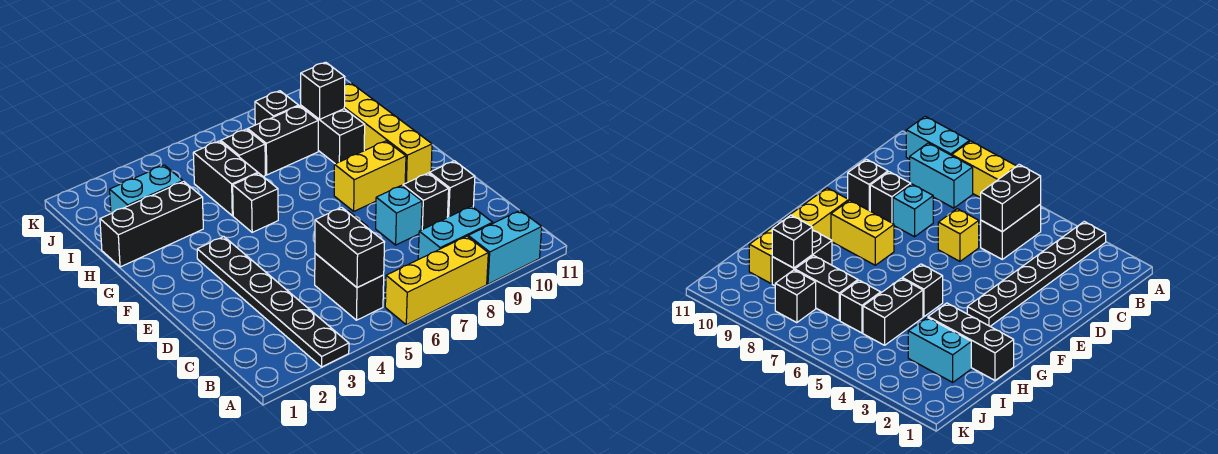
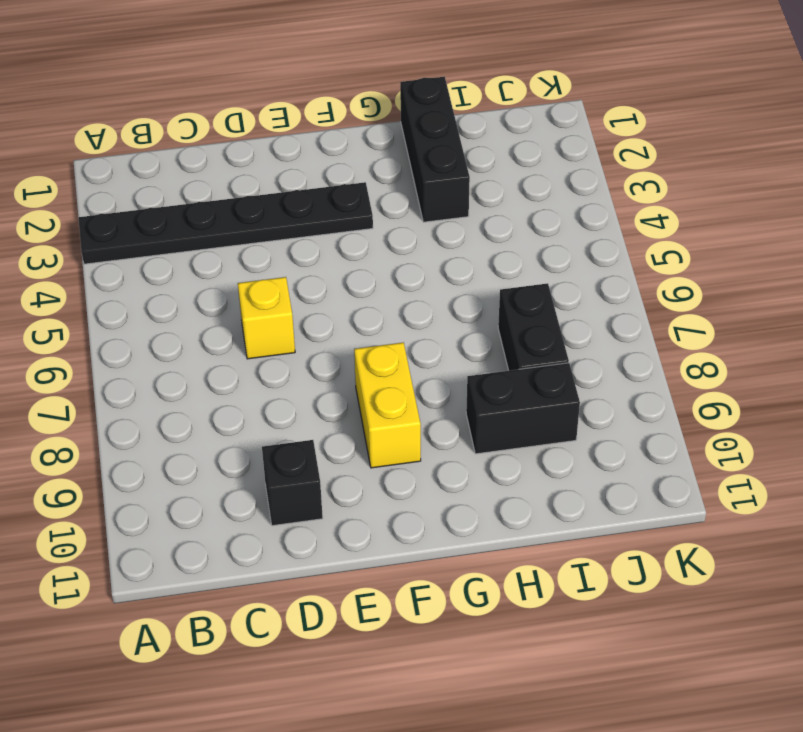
none -> yellow 1x3 brick [385,236,488,325]
none -> cyan 1x2 brick [468,210,542,284]
none -> black 1x2 brick [315,253,384,320]

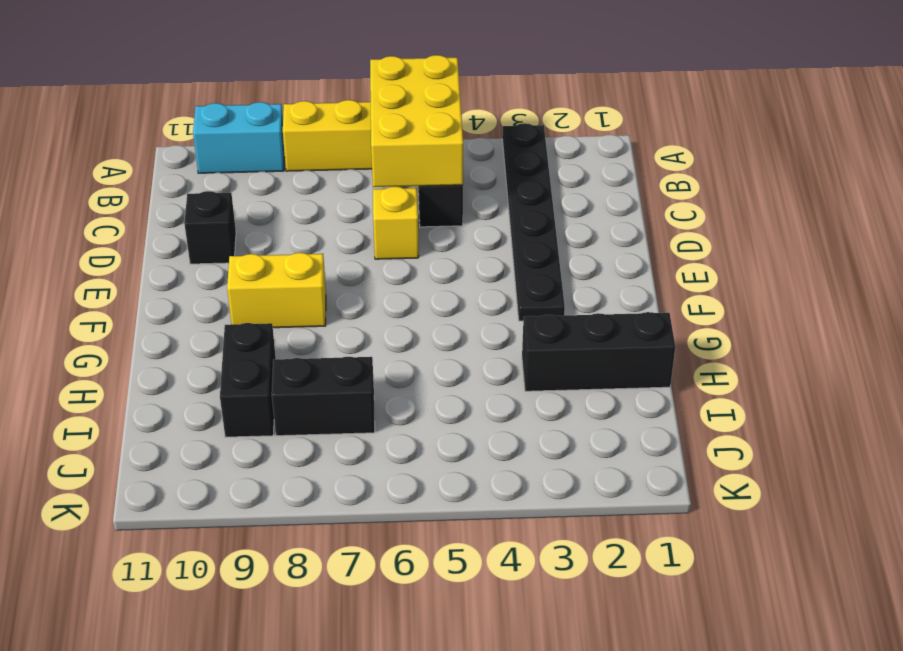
yellow 2x3 brick [370,55,463,187] -> black 1x2 brick [315,207,385,288]
none -> cyan 1x2 brick [418,206,493,259]
none -> cyan 1x1 brick [376,185,422,245]
none -> black 1x1 brick [403,173,449,230]

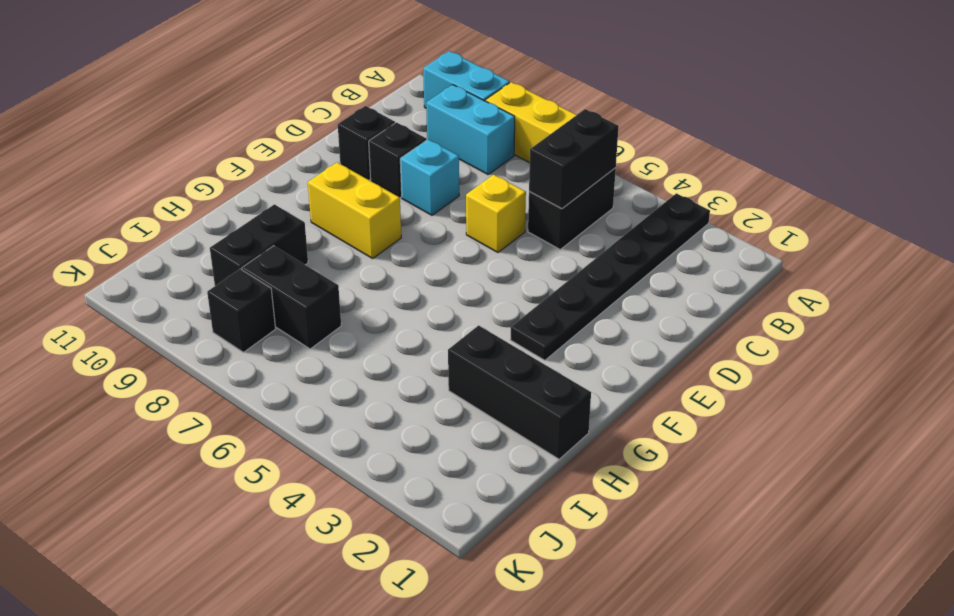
none -> yellow 1x4 brick [344,83,432,183]
none -> black 1x1 brick [233,173,278,232]
none -> black 1x2 brick [193,141,258,216]

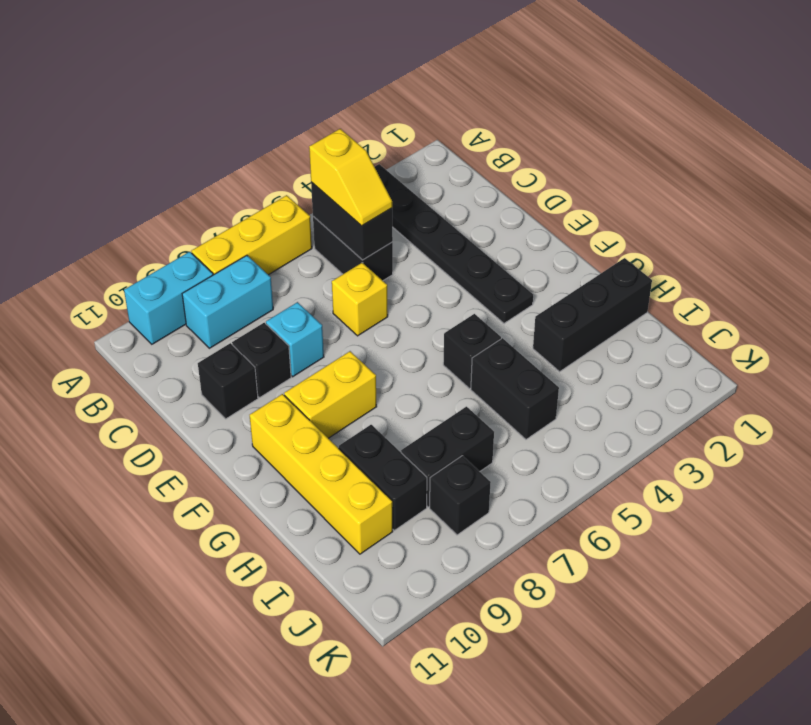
yellow 1x2 slope [309,129,392,226] -> none
none -> cyan 1x2 brick [110,165,183,213]
none -> black 1x1 brick [221,129,265,177]
none -> black 1x1 brick [300,62,345,120]

